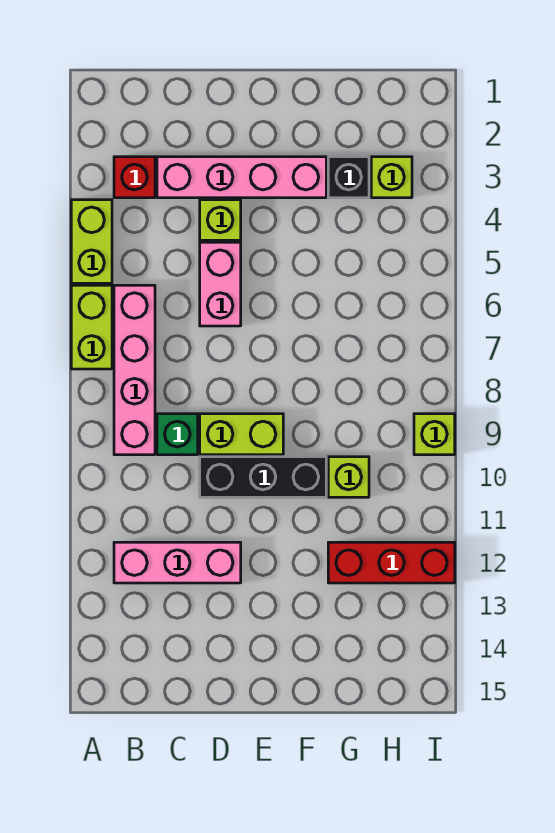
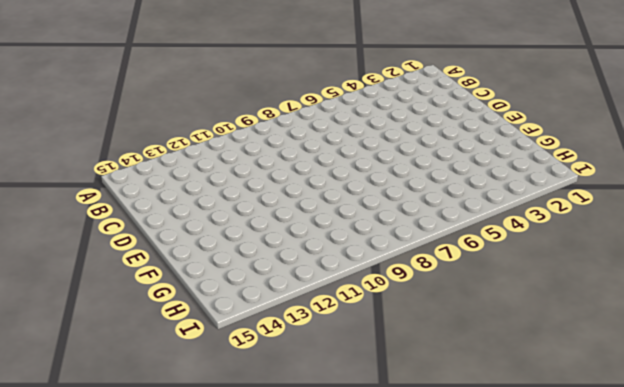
none -> lime 1x2 brick [71,200,112,283]
none -> lime 1x2 brick [71,285,112,369]
none -> red 1x1 brick [114,157,155,198]

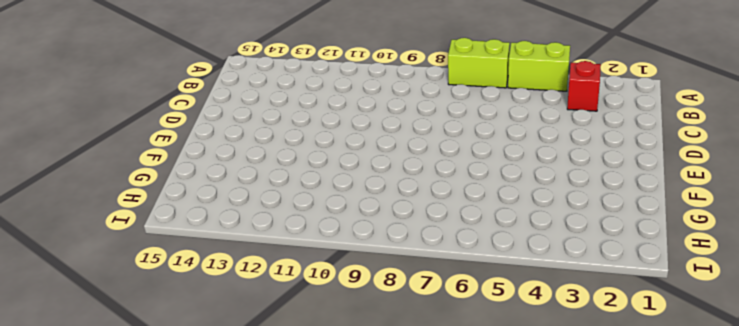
none -> pink 1x4 brick [114,285,155,455]
none -> pink 1x3 brick [114,542,241,583]
none -> pink 1x4 brick [157,157,326,198]

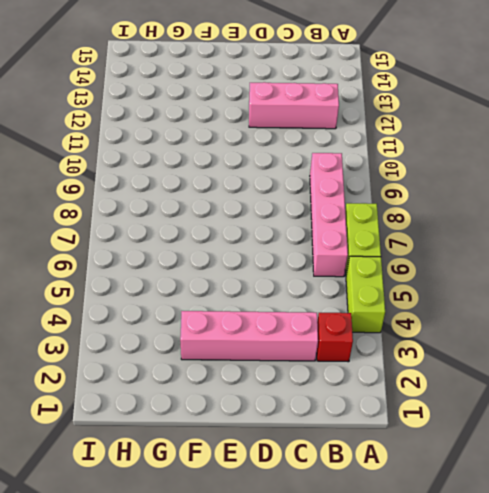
none -> green 1x1 brick [157,414,198,455]
none -> lime 1x1 brick [200,200,241,240]
none -> pink 1x2 brick [200,242,241,326]

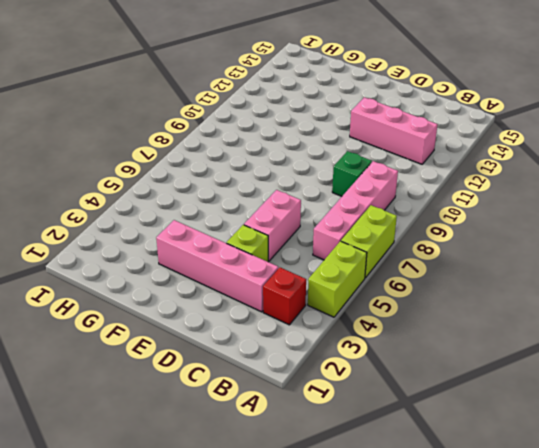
none -> lime 1x2 brick [200,414,283,455]
none -> black 1x3 brick [200,457,326,497]
none -> black 1x1 brick [328,157,369,198]

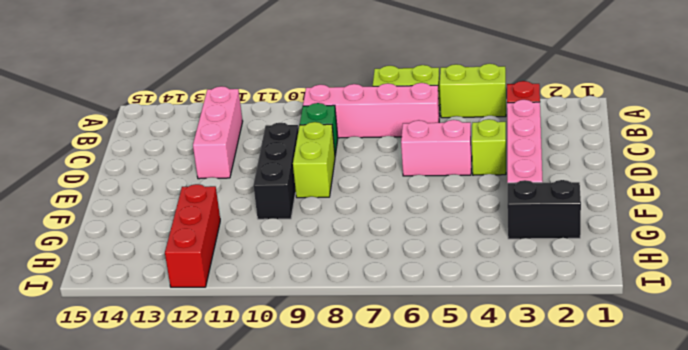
black 1x2 brick [507,180,581,239] -> black 1x1 brick [328,157,369,198]
none -> lime 1x1 brick [328,457,369,497]
none -> lime 1x1 brick [371,157,412,198]
none -> lime 1x1 brick [414,414,455,455]

